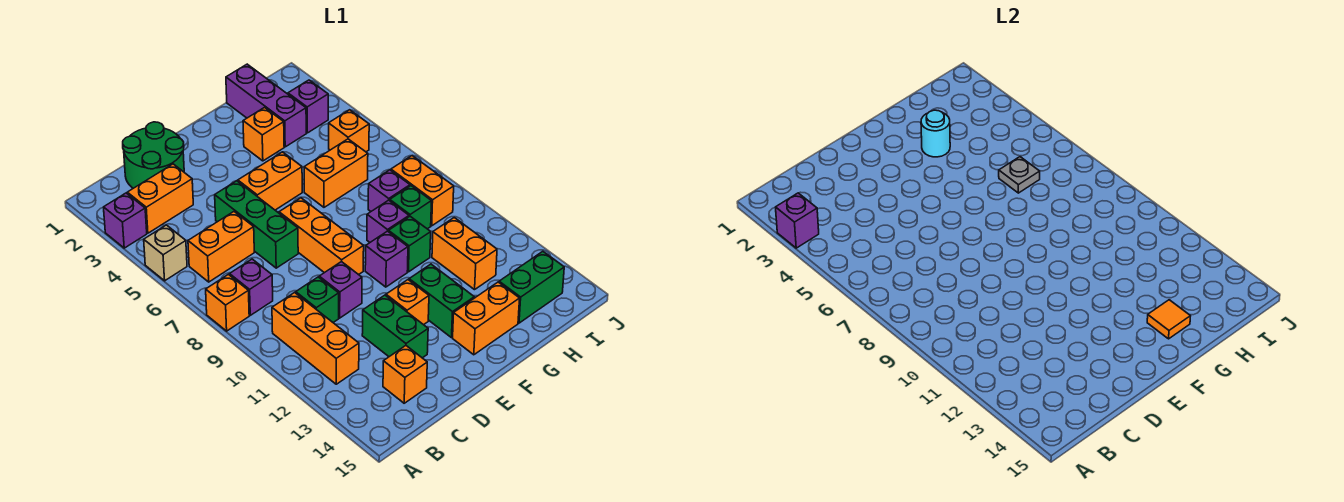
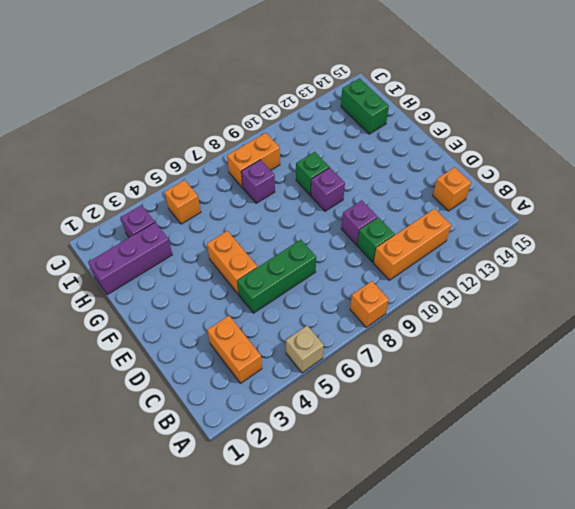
none -> purple 1x1 brick [104,193,147,248]
none -> orange 1x2 brick [188,212,254,282]
none -> purple 1x1 brick [230,259,273,315]
none -> green 2x2 round brick [123,122,184,188]

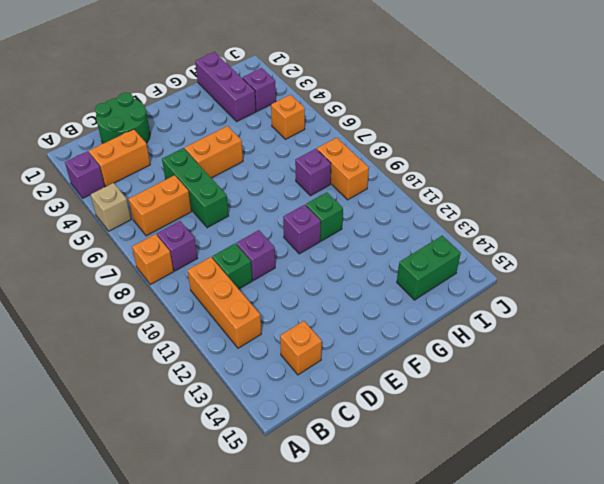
none -> green 1x2 brick [362,295,428,358]
none -> orange 1x3 brick [279,198,364,275]
none -> orange 1x1 brick [386,280,429,325]
none -> green 1x2 brick [409,264,474,338]

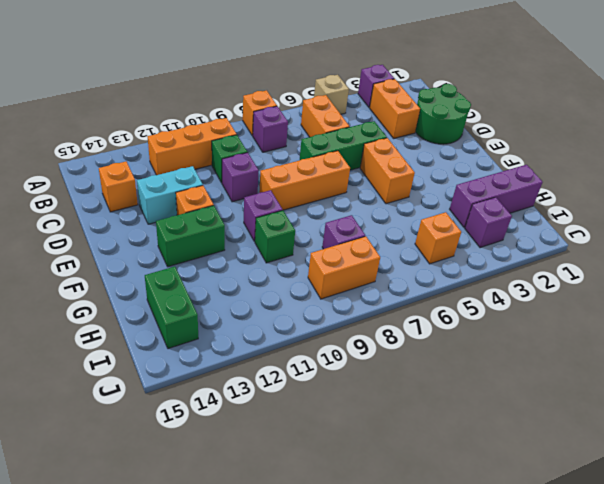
cyan 1x2 brick [137,166,203,224] -> green 1x2 brick [362,295,428,358]
none -> orange 1x2 brick [453,282,520,355]
none -> orange 1x1 brick [243,108,284,161]
none -> orange 1x2 brick [304,139,368,207]
none -> purple 1x1 brick [367,200,409,242]

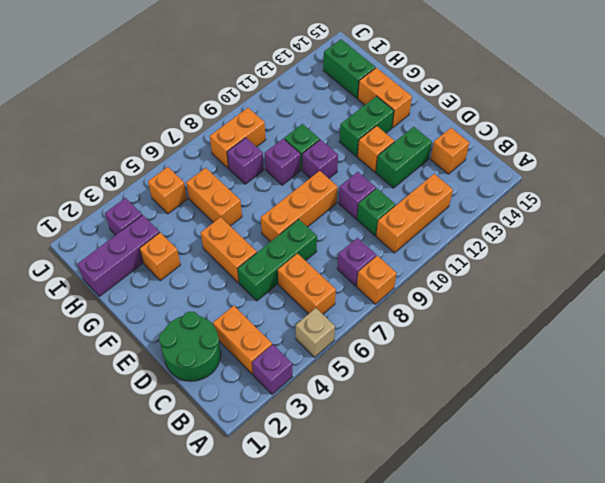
none -> green 1x1 brick [390,186,431,229]
none -> orange 1x2 brick [432,218,497,290]
none -> purple 1x1 brick [776,193,819,248]
none -> cyan 1x1 round brick [921,110,950,157]

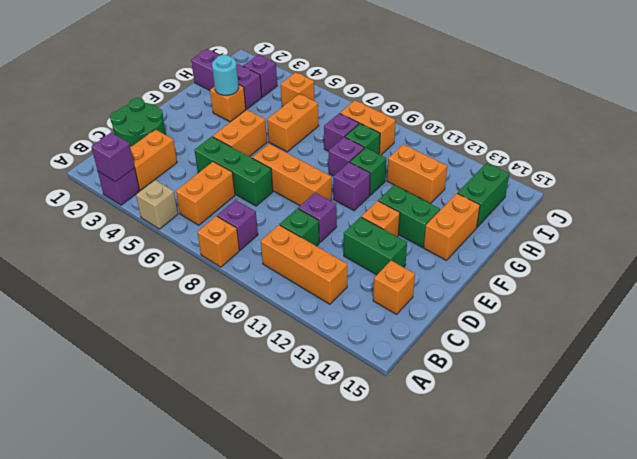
none -> orange 1x1 tile [1147,300,1190,339]
none -> grey 1x1 plate [999,157,1040,193]

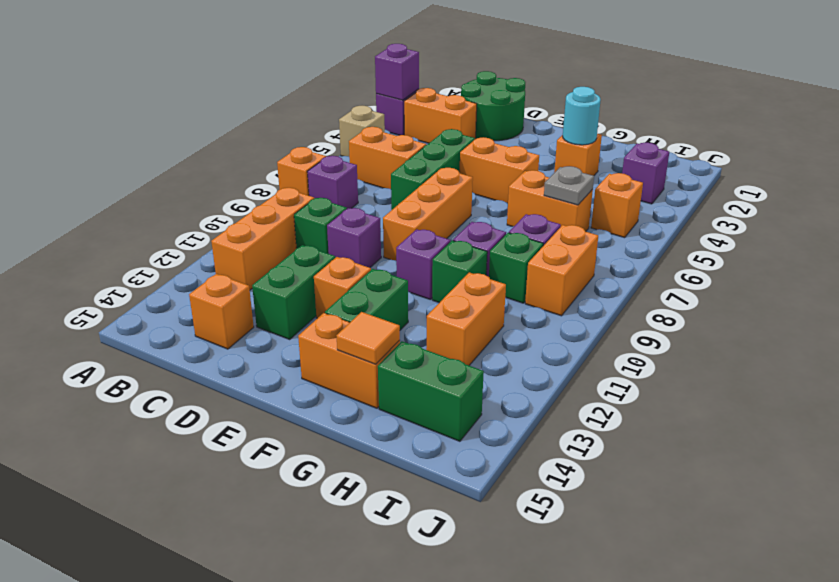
none -> purple 1x3 brick [226,64,306,147]

